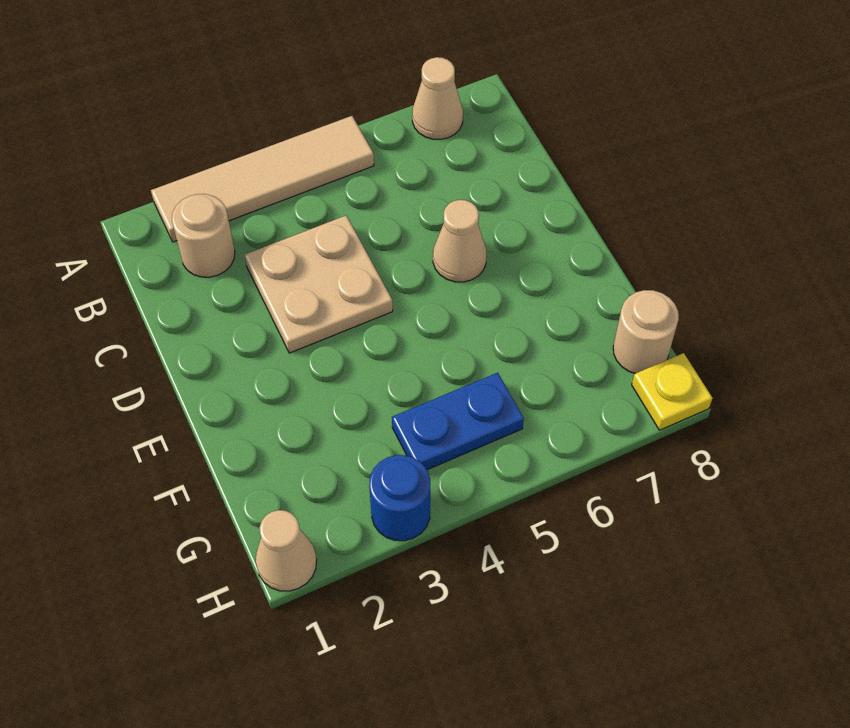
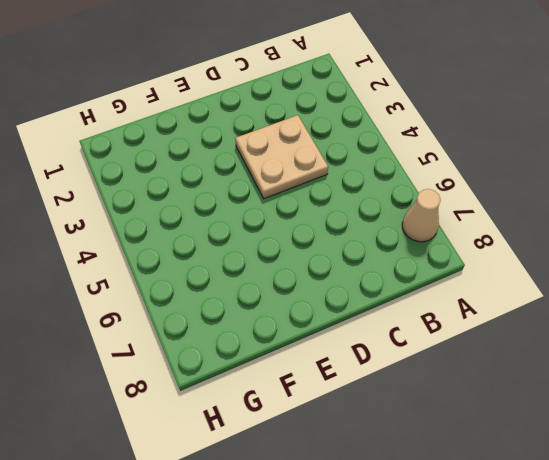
none -> tan 1x4 tile [151,116,374,242]
none -> tan 1x1 round brick [172,194,235,277]

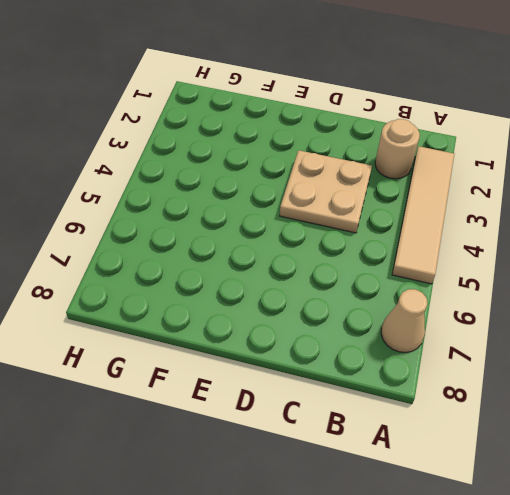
none -> tan 1x1 cone [433,200,487,282]
none -> blue 1x2 plate [392,373,524,470]

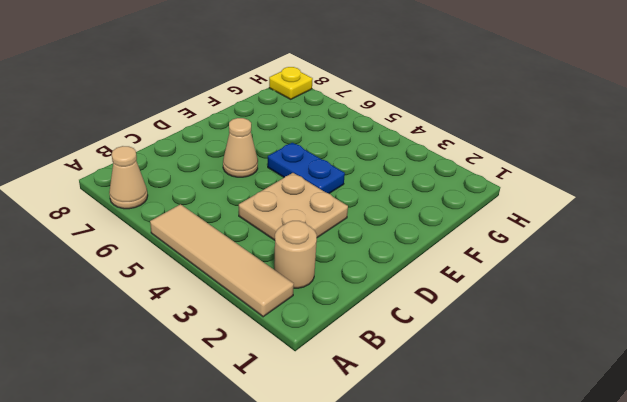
blue 1x2 plate [268,143,345,193] -> blue 1x2 plate moved to [392,373,524,470]
none -> tan 1x1 round brick [613,290,679,373]
none -> tan 1x1 cone [256,510,317,591]

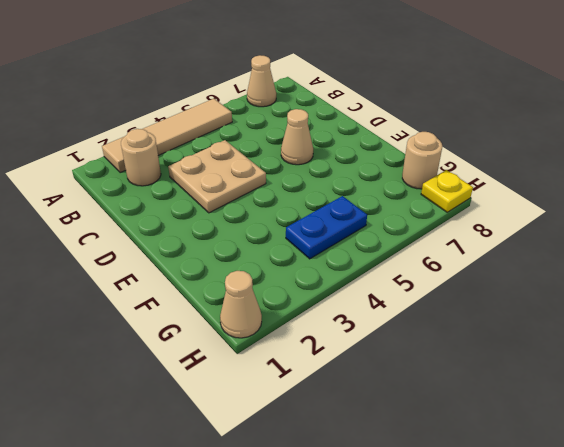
none -> blue 1x1 round brick [369,455,430,541]

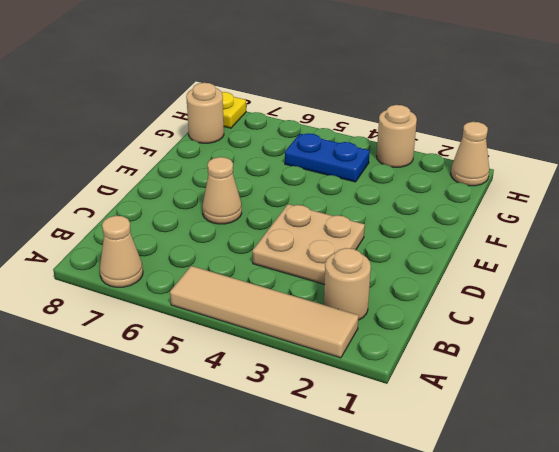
tan 1x1 round brick [377,105,417,167] -> blue 1x1 round brick [369,455,430,541]

